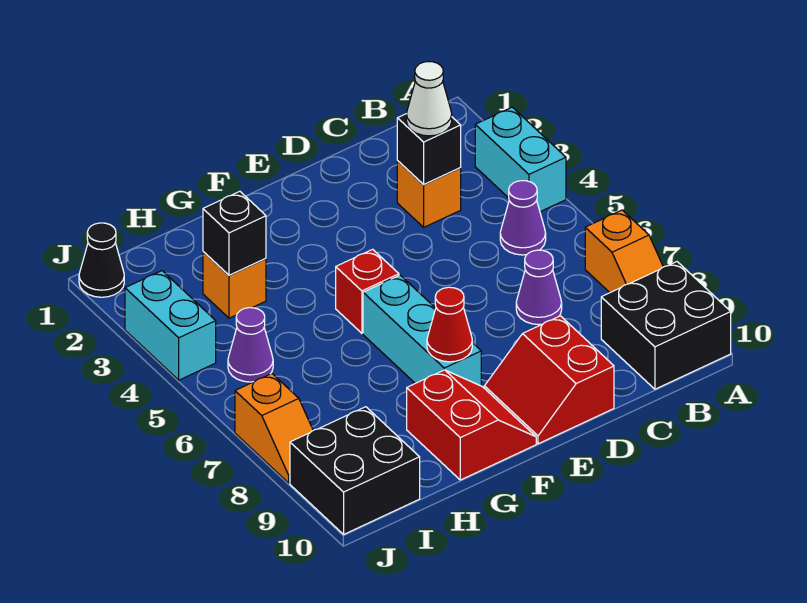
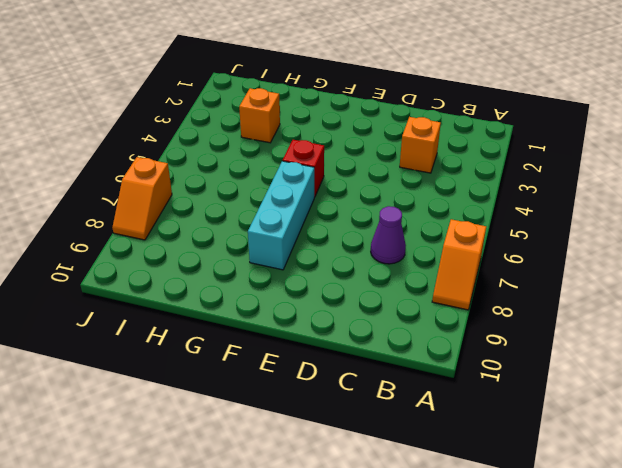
none -> cyan 1x2 brick [475,107,566,212]
none -> black 2x2 brick [601,262,731,389]
none -> purple 1x1 cone [500,181,546,255]

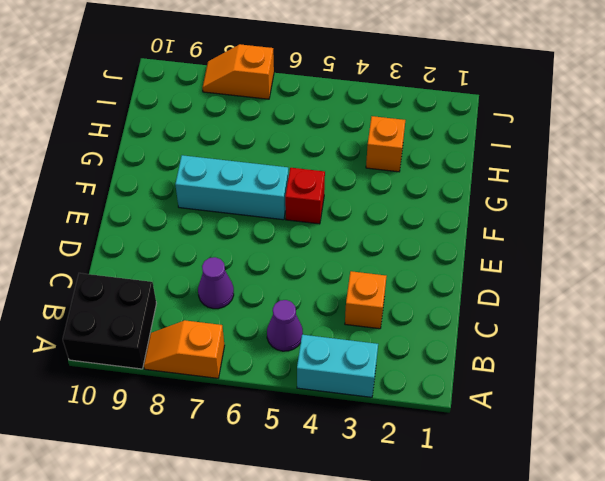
none -> red 2x2 slope [484,316,614,444]
none -> red 2x2 slope [407,370,536,480]
none -> purple 1x1 cone [228,308,273,382]

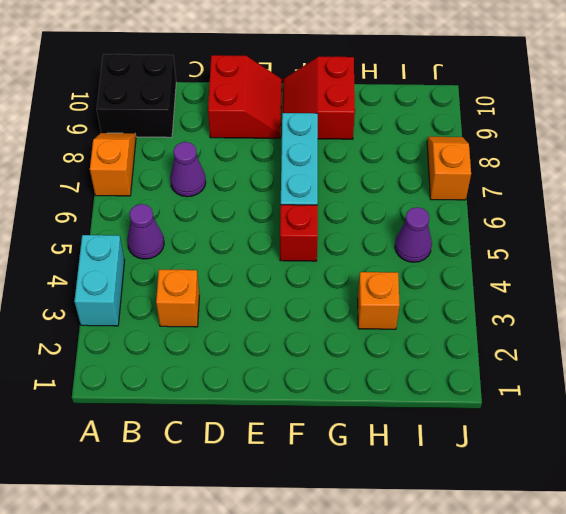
none -> black 2x2 brick [290,407,420,534]
none -> black 1x1 cone [79,223,124,297]
none -> cyan 1x2 brick [125,271,216,380]

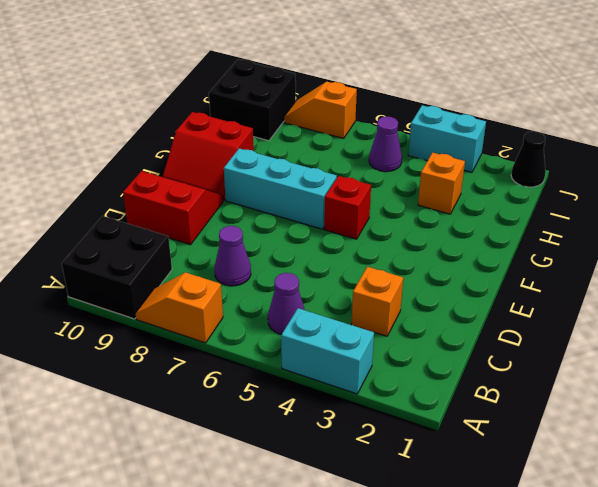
none -> black 1x1 brick [397,114,461,185]
none -> red 1x1 cone [427,287,472,362]
none -> black 1x1 brick [203,191,266,275]

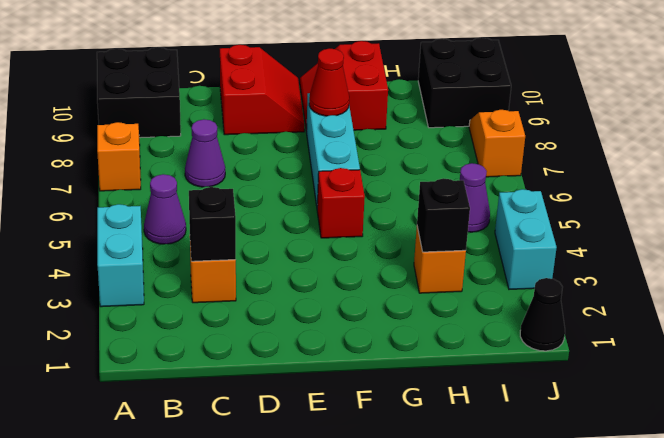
none -> white 1x1 cone [406,62,452,136]

